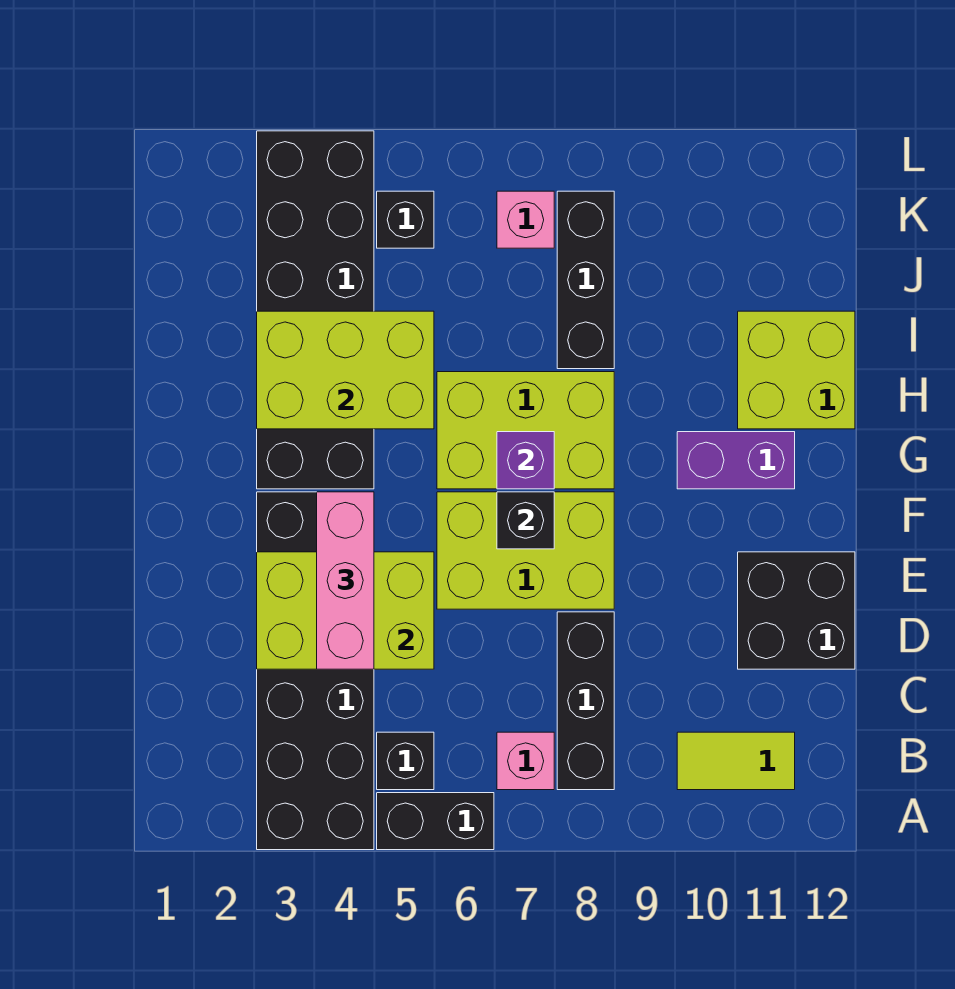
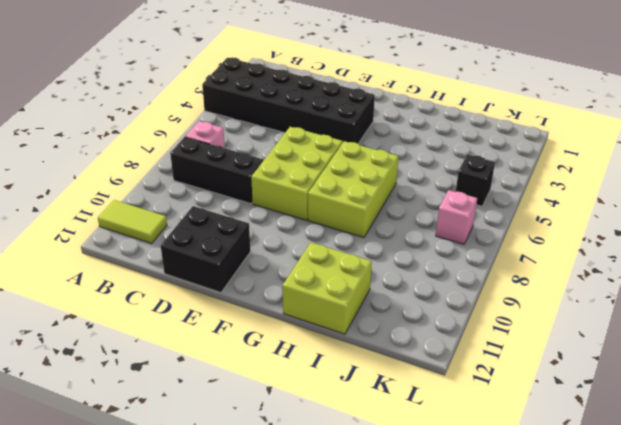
lime 1x2 tile [98,200,167,243] -> lime 1x2 tile turned to [677,732,795,790]
none -> black 1x2 brick [377,793,494,850]
none -> black 1x1 brick [377,732,434,790]
none -> black 2x6 brick [257,131,374,489]

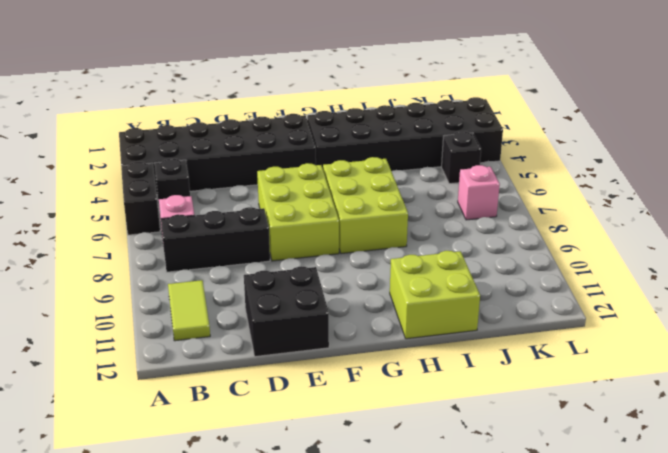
none -> purple 1x2 brick [677,432,795,489]
none -> black 1x3 brick [557,191,614,369]
none -> lime 2x3 brick [257,552,434,669]

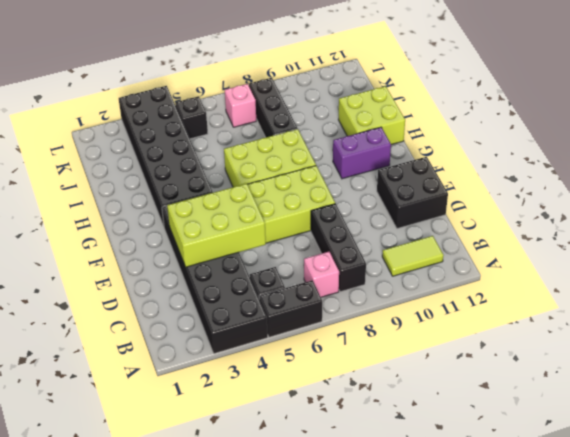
none -> black 1x1 brick [497,492,554,549]
none -> purple 1x1 brick [497,432,554,489]
none -> lime 2x3 brick [257,311,434,429]

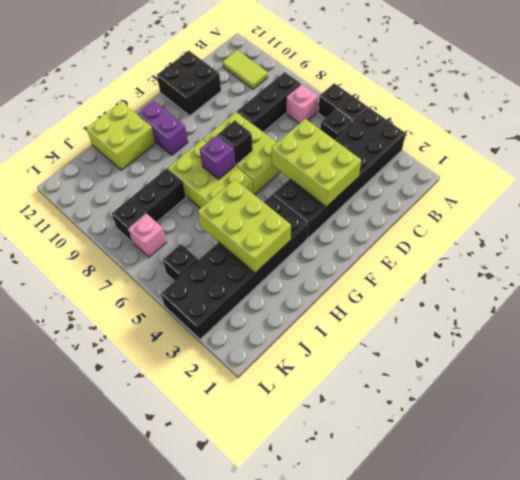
none -> pink 1x3 brick [317,492,374,669]

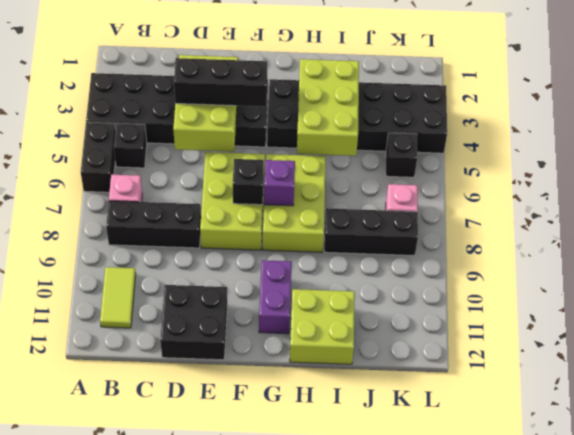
black 1x3 brick [174,58,267,107] -> pink 1x3 brick [317,492,374,669]

